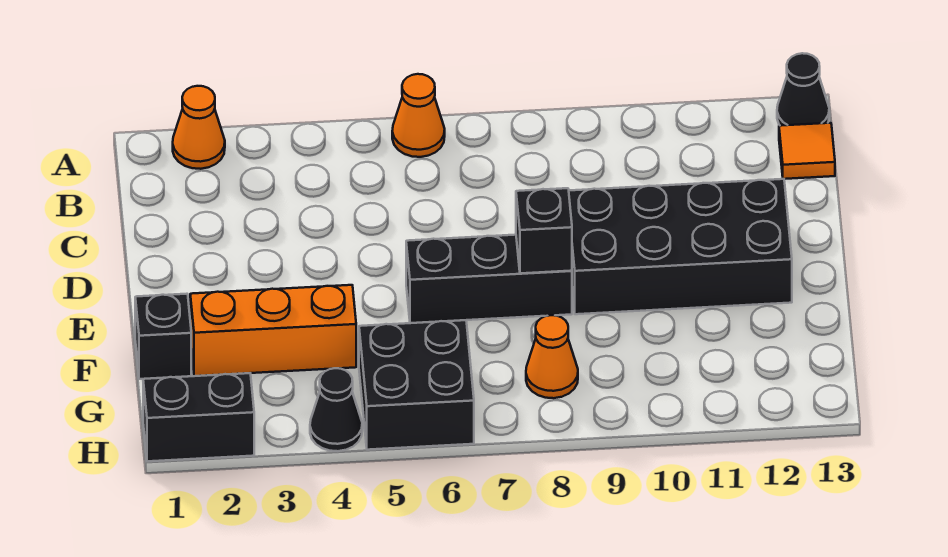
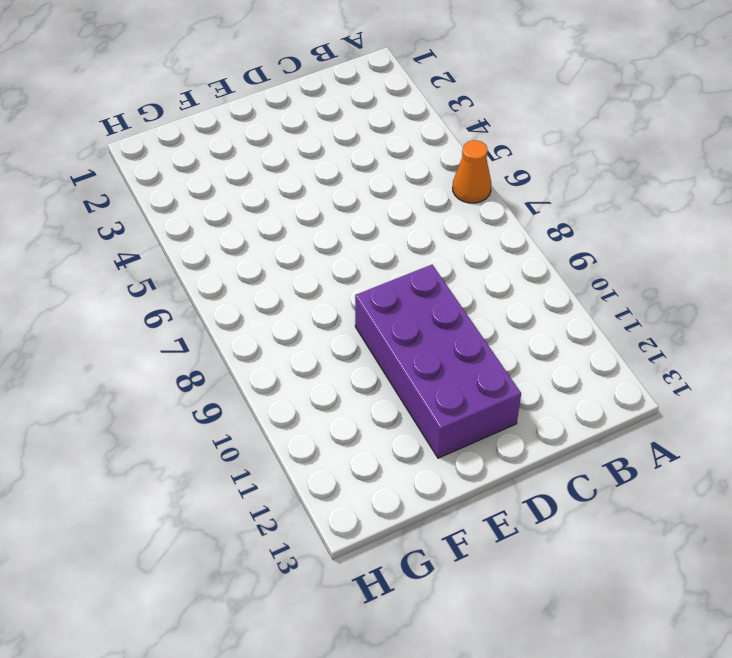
purple 2x4 brick [355,265,521,458] -> black 2x4 brick [569,179,792,314]
none -> orange 1x1 cone [173,86,225,169]
none -> black 1x1 cone [777,53,829,126]
none -> orange 1x1 tile [779,123,835,179]

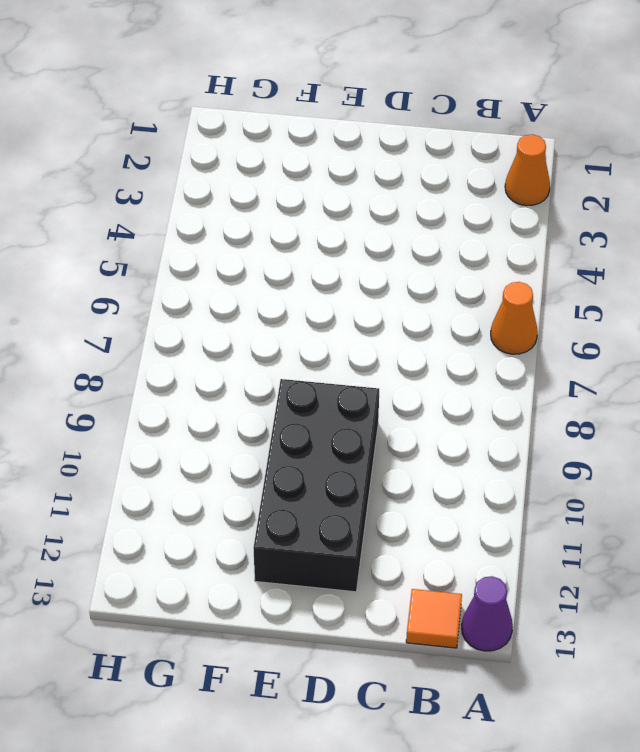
purple 1x1 cone [462,576,513,651] -> black 1x1 cone [777,53,829,126]
none -> black 1x3 brick [406,235,572,323]
none -> black 1x1 brick [135,294,191,379]
none -> orange 1x3 brick [190,285,356,376]

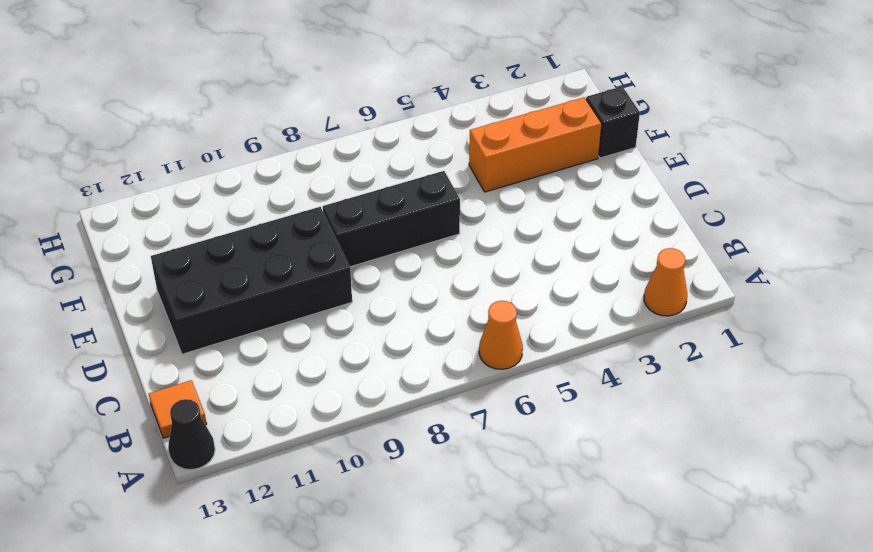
none -> black 2x2 brick [359,320,474,450]
none -> orange 1x1 cone [526,315,578,398]
none -> black 1x2 brick [143,373,254,461]

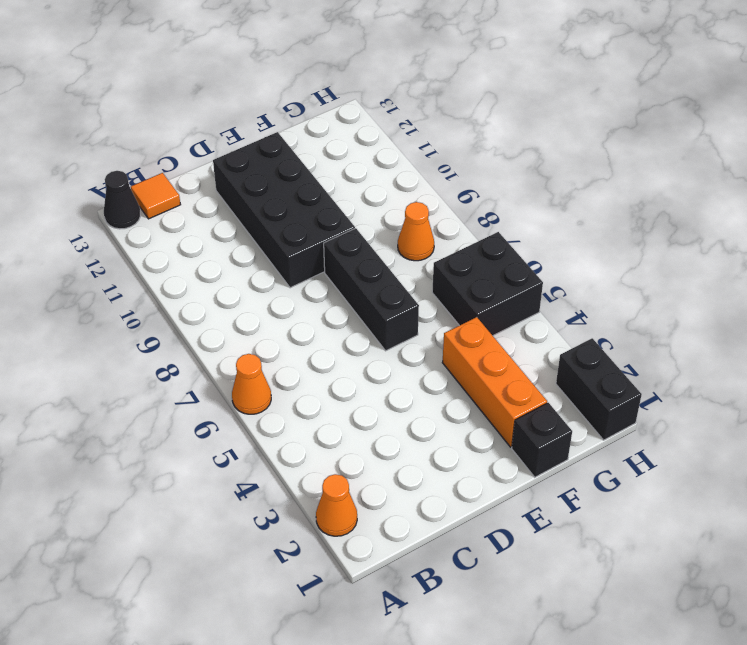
none -> black 1x1 cone [310,368,362,451]
none -> black 1x1 brick [516,188,572,273]

